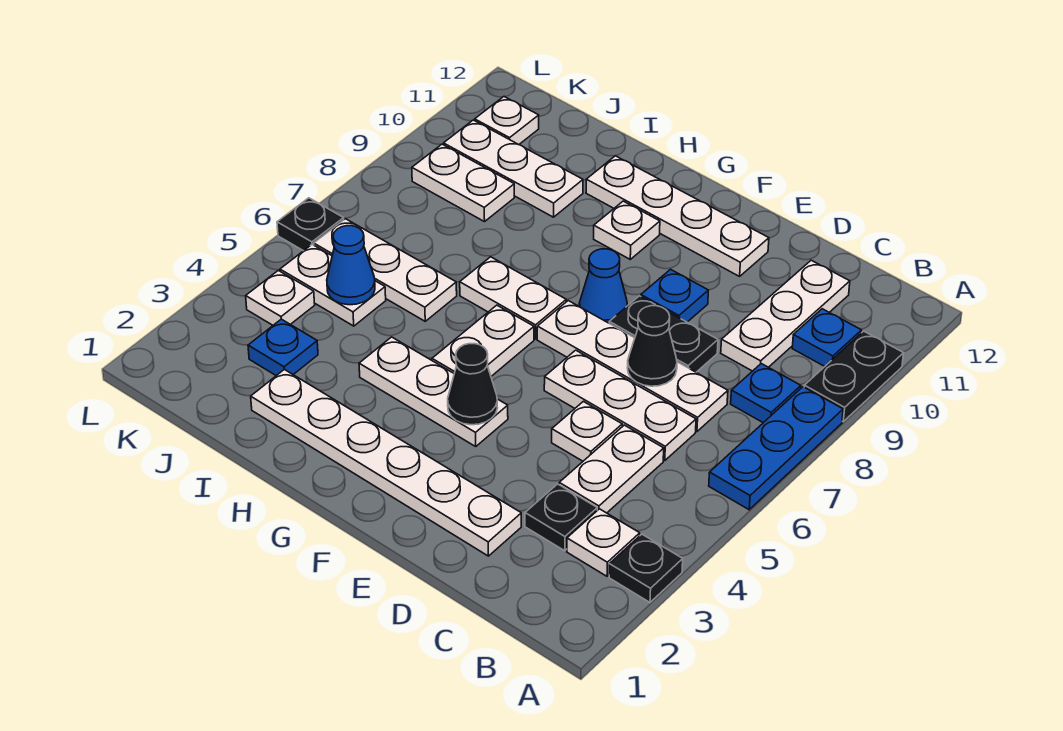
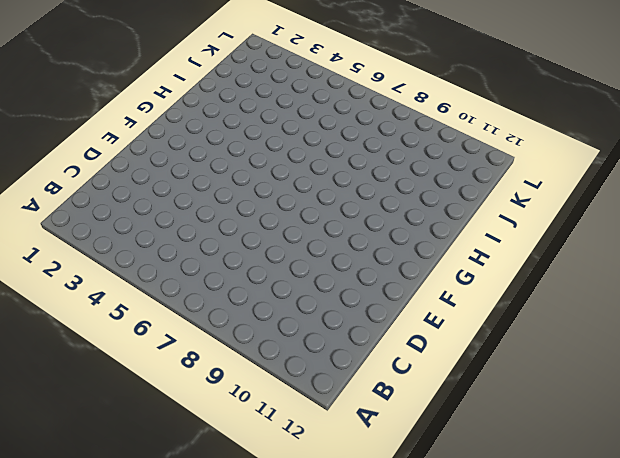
none -> black 1x1 plate [609,534,683,602]
none -> blue 1x3 plate [709,387,843,510]
none -> black 1x2 plate [804,331,904,421]
none -> white 1x1 plate [567,509,640,576]

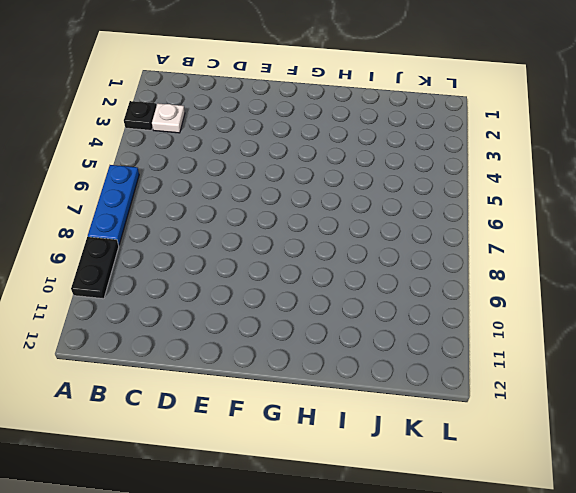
none -> blue 1x1 plate [731,364,801,423]
none -> blue 1x1 plate [792,309,862,366]
none -> black 1x1 plate [525,484,597,551]
none -> white 1x2 plate [559,425,664,513]

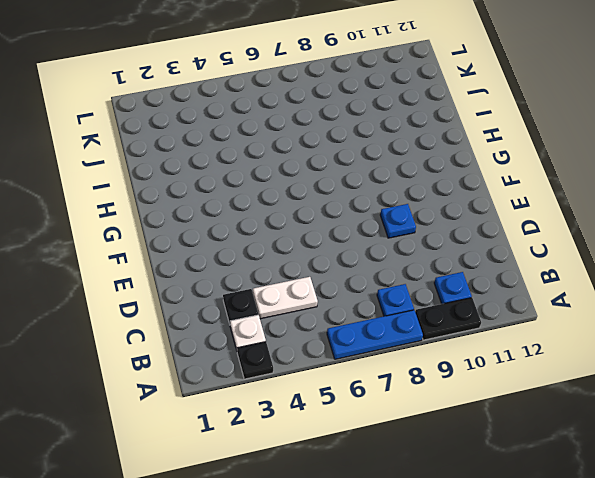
none -> white 1x3 plate [544,350,696,461]
none -> white 1x4 plate [537,301,728,432]
none -> white 1x3 plate [721,260,850,371]
none -> white 1x6 plate [251,369,521,556]

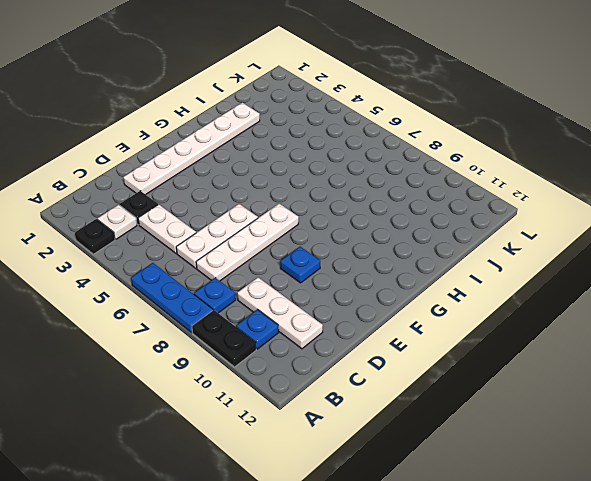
none -> white 1x1 plate [552,401,622,461]
none -> black 1x2 plate [609,296,718,372]
none -> white 1x4 plate [586,156,769,276]
none -> white 1x3 plate [359,337,508,446]

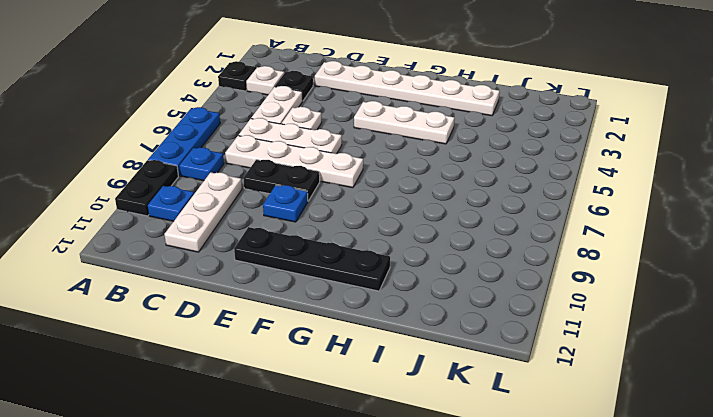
black 1x4 plate [234,227,390,291] -> white 1x4 plate [586,156,769,276]
none -> blue 1x1 cone [579,249,628,323]
none -> white 1x2 plate [432,305,534,376]
none -> white 1x2 plate [460,257,566,339]
none -> white 1x1 plate [594,201,660,259]

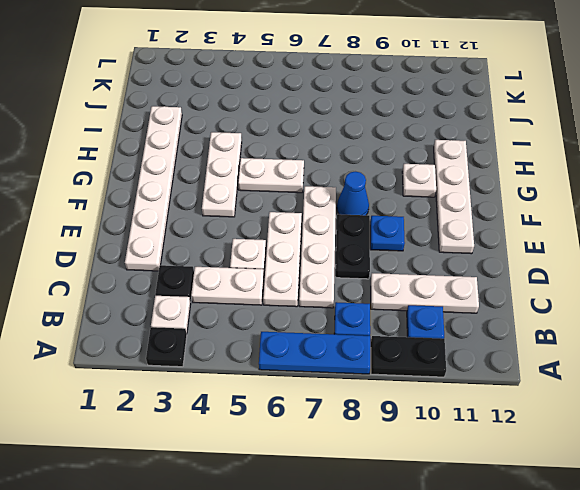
none -> white 1x2 plate [460,257,566,339]
none -> white 1x3 plate [314,219,457,321]
none -> white 1x3 plate [444,120,583,217]
none -> blue 1x1 plate [248,319,318,376]

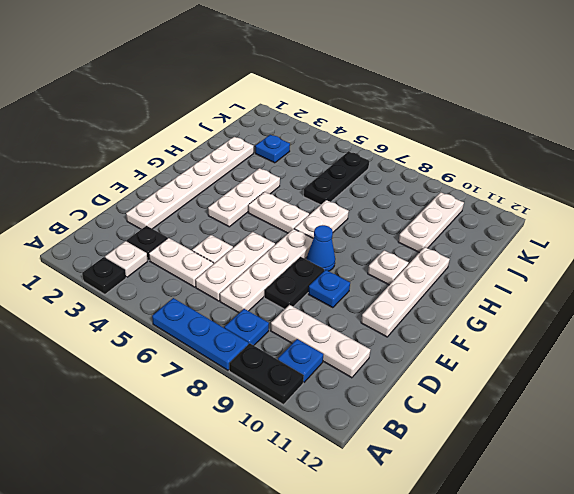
black 1x3 plate [304,152,369,205] -> white 1x3 plate [314,219,457,321]
none -> white 1x2 plate [280,244,386,326]
none -> white 1x2 plate [412,144,514,222]
none -> white 1x1 plate [246,270,315,325]
none -> white 1x1 plate [475,97,539,145]

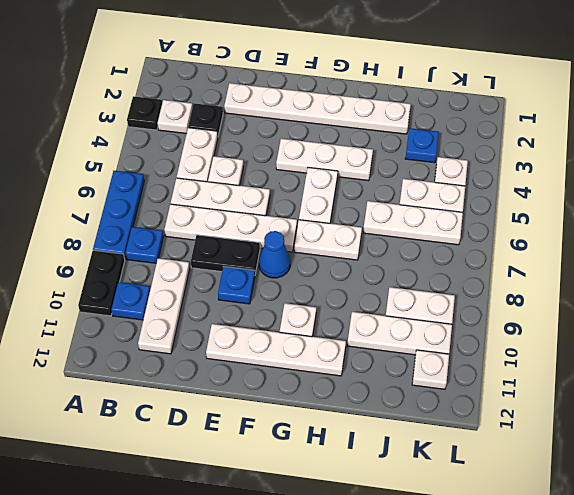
none -> black 1x1 plate [277,198,344,251]
none -> black 1x1 cone [627,306,677,386]
none -> black 1x1 cone [448,344,497,425]
none -> blue 1x1 cone [327,226,375,305]

